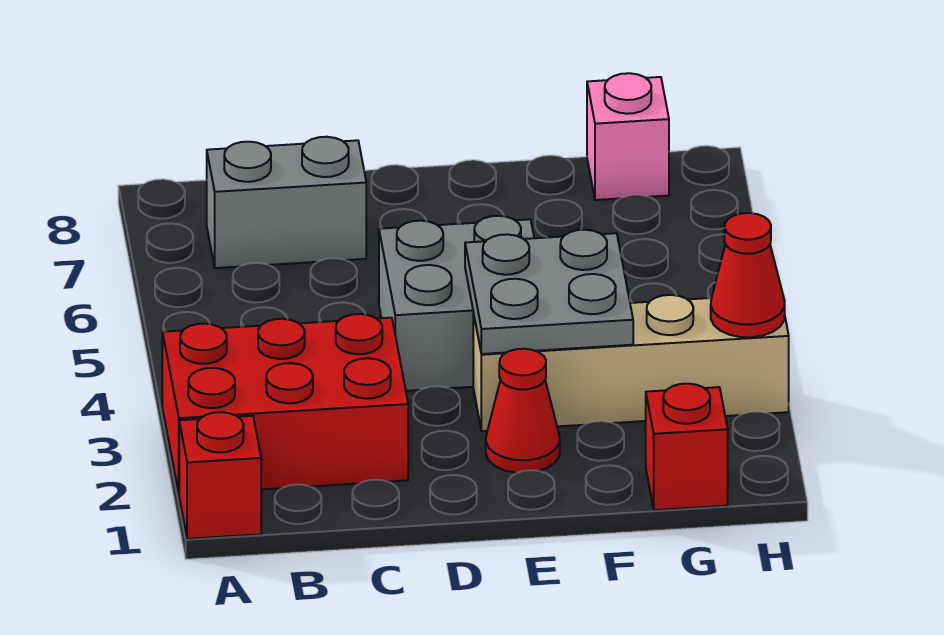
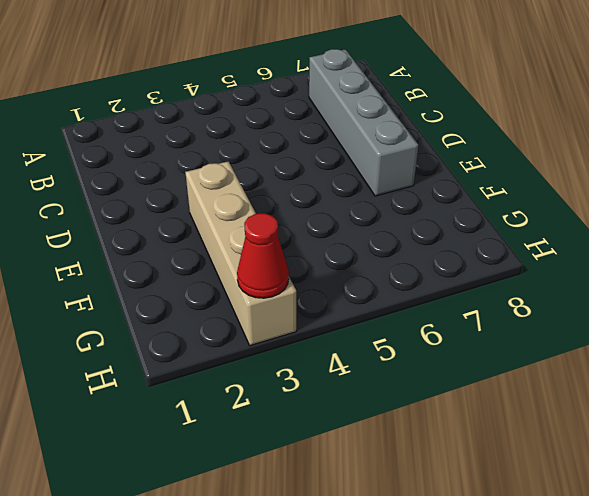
grey 1x4 brick [309,49,418,196] -> grey 1x2 brick [207,137,366,268]
none -> red 1x1 brick [179,412,261,539]
none -> red 2x3 brick [162,314,408,493]

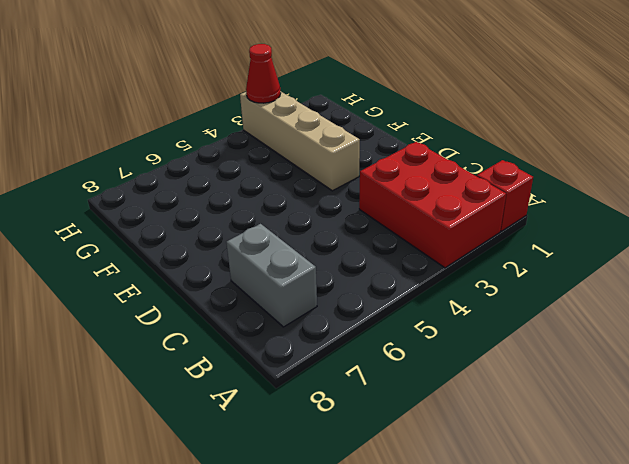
none -> grey 2x2 brick [379,216,534,391]
none -> red 1x1 cone [486,349,560,473]

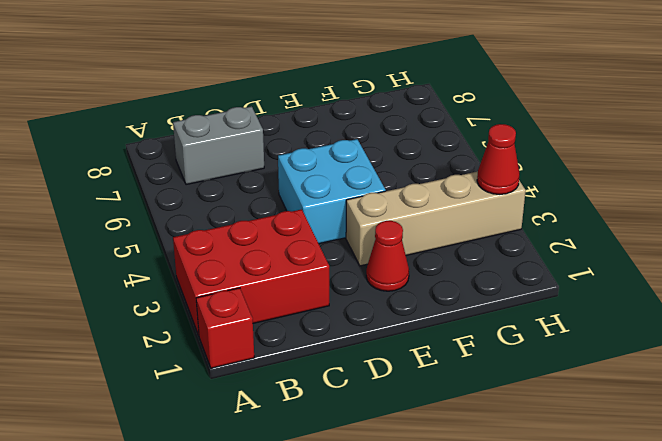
cyan 2x2 brick [278,139,386,244] -> grey 2x2 brick [379,216,534,391]
none -> red 1x1 brick [646,384,728,510]
none -> pink 1x1 brick [587,73,669,200]

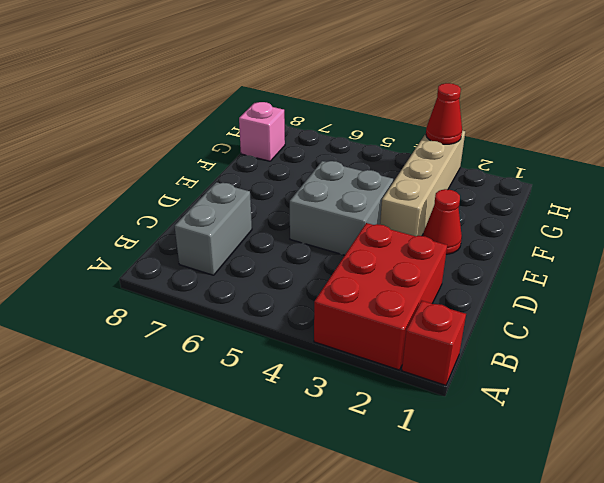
none -> red 1x1 brick [646,384,728,510]
none -> grey 2x2 plate [465,230,633,354]

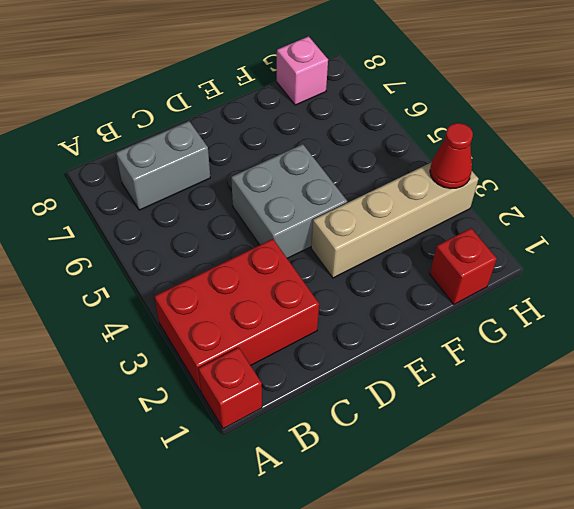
none -> red 1x1 cone [486,349,560,473]
none -> grey 2x2 plate [465,230,633,354]

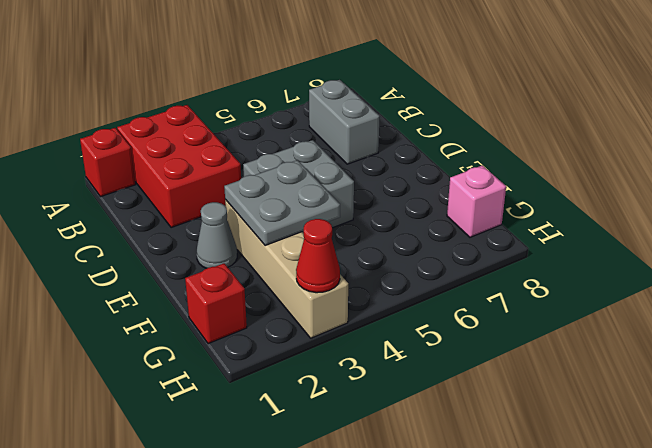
grey 1x1 cone [197,202,237,268] -> red 1x1 cone [486,349,560,473]

